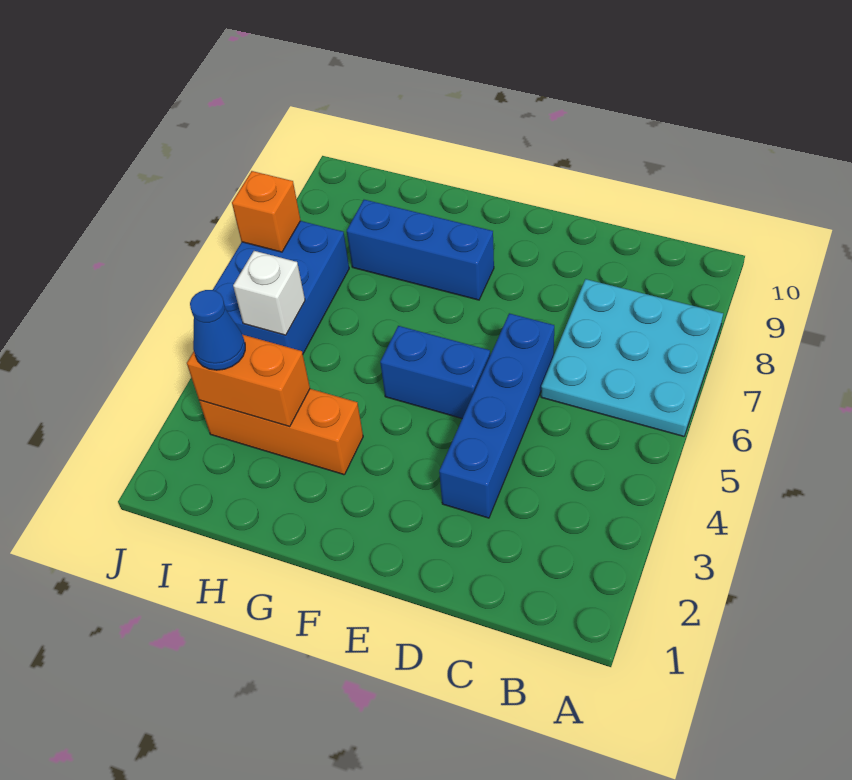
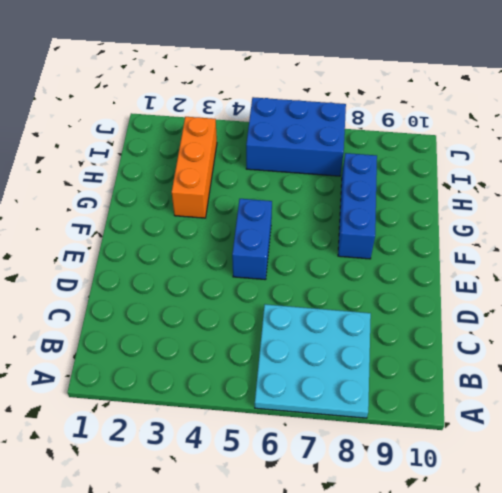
none -> blue 1x4 brick [439,313,554,518]
none -> orange 1x2 brick [187,335,310,427]

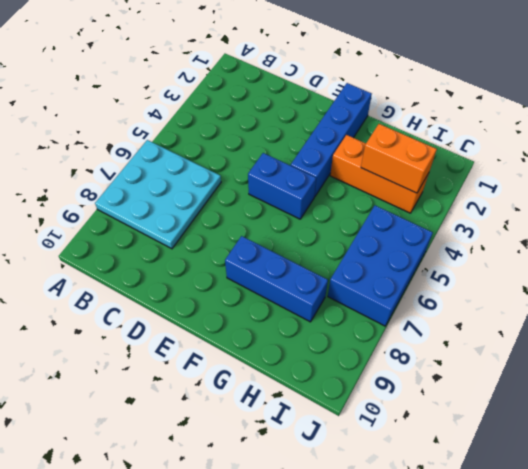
blue 1x4 brick [291,83,372,197] -> blue 1x4 brick moved to [439,313,554,518]
none -> white 1x1 brick [233,251,305,335]
none -> orange 1x1 brick [232,171,301,252]

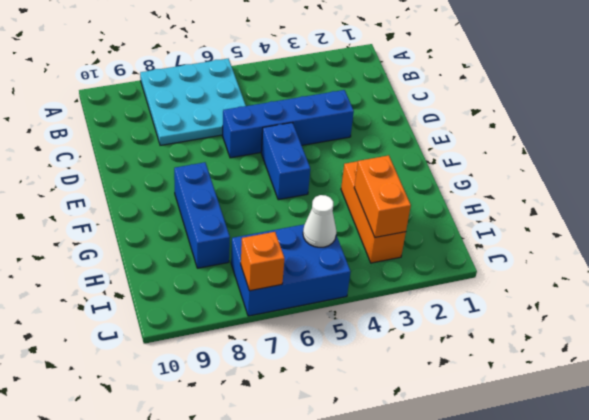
white 1x1 cone [303,195,337,247] -> white 1x1 brick [233,251,305,335]
none -> blue 1x1 cone [190,290,245,370]

